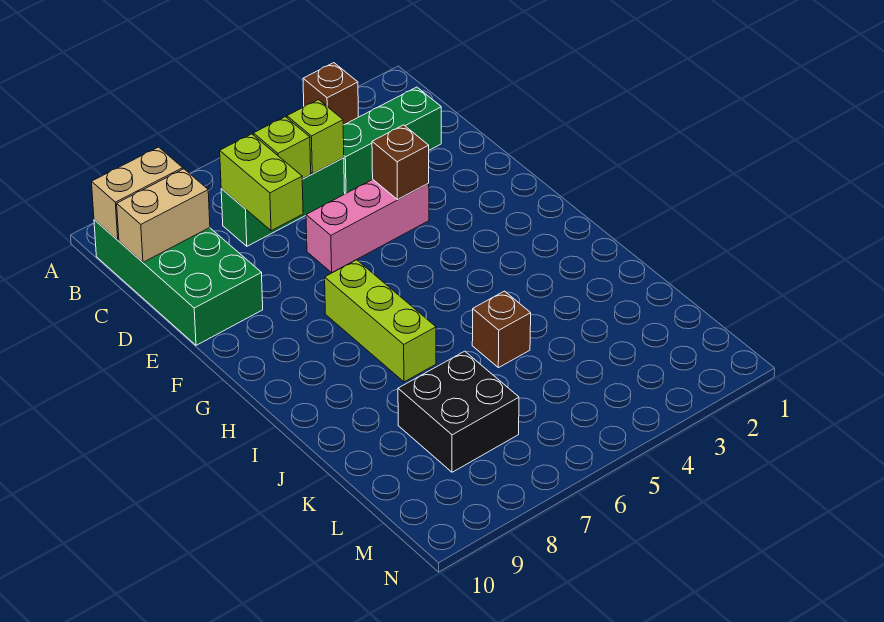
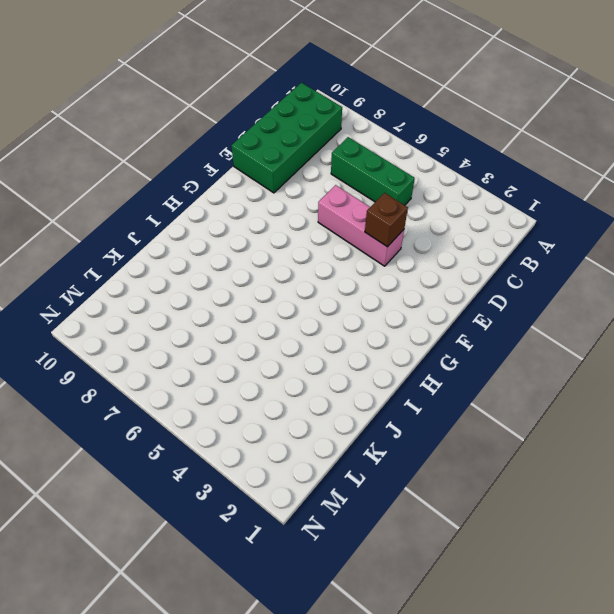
none -> brown 1x1 brick [303,63,358,125]
none -> green 1x3 brick [343,87,441,194]
none -> lime 1x3 brick [325,260,436,382]

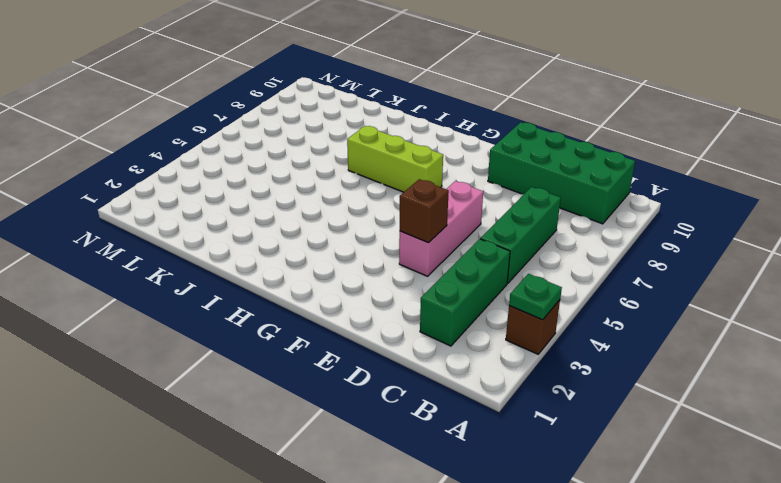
green 1x1 plate [509,274,562,320] -> none
none -> brown 1x1 brick [472,291,531,368]
none -> black 2x2 brick [398,351,519,472]
none -> tan 1x2 brick [92,147,183,240]

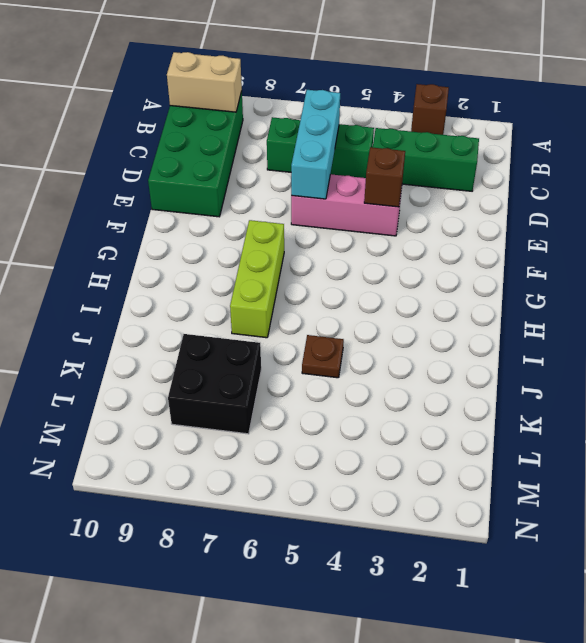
cyan 1x3 brick [291,90,340,199] -> lime 1x1 brick [253,117,311,179]
brown 1x1 plate [302,335,344,378] -> brown 1x1 brick [472,291,531,368]
none -> lime 1x1 brick [287,100,344,174]
none -> lime 1x2 brick [220,134,303,231]
none -> tan 1x2 brick [117,169,210,262]

